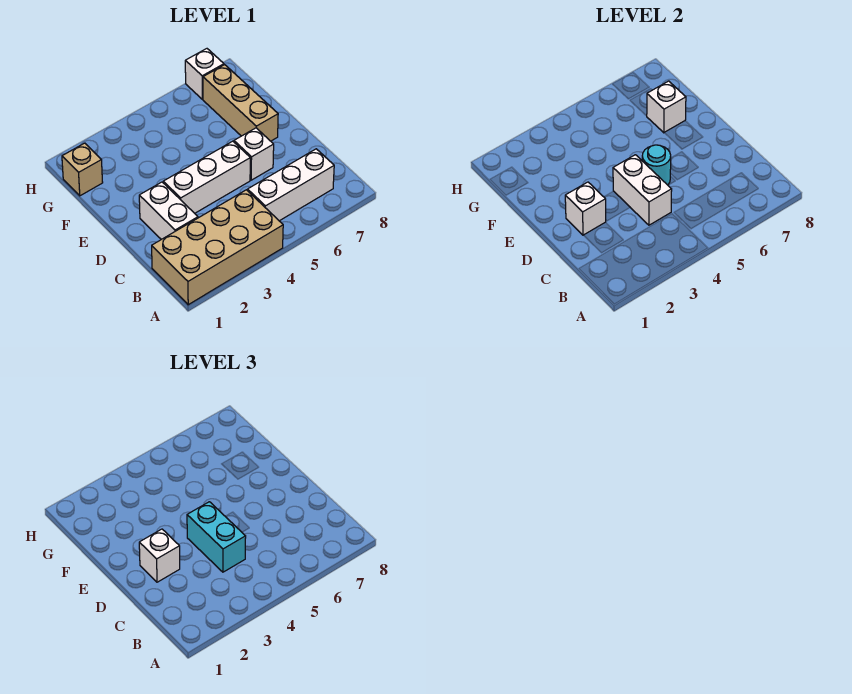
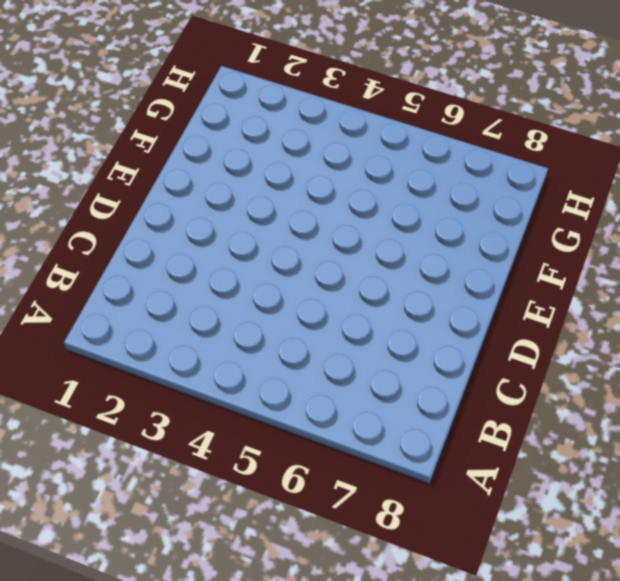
none -> tan 2x4 brick [152,190,283,305]
none -> white 1x3 brick [248,149,334,221]
none -> white 1x2 brick [139,182,198,239]

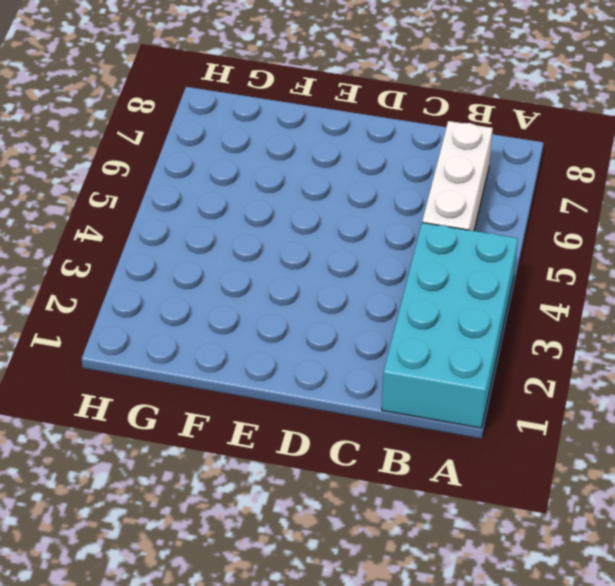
cyan 2x4 brick [382,223,518,428] -> tan 2x4 brick [152,190,283,305]
none -> white 1x2 brick [139,182,198,239]
none -> white 1x3 brick [163,141,250,213]
none -> white 1x1 brick [234,128,274,180]

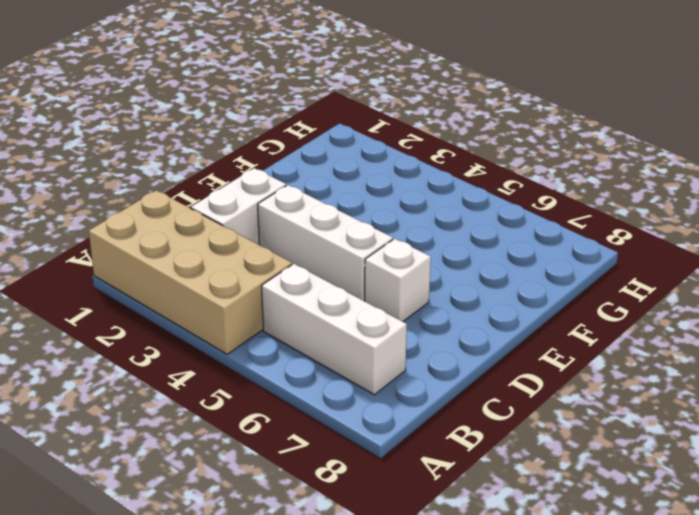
none -> tan 1x3 brick [203,65,278,141]
none -> tan 1x1 brick [62,143,103,196]
none -> white 1x1 brick [185,49,224,99]

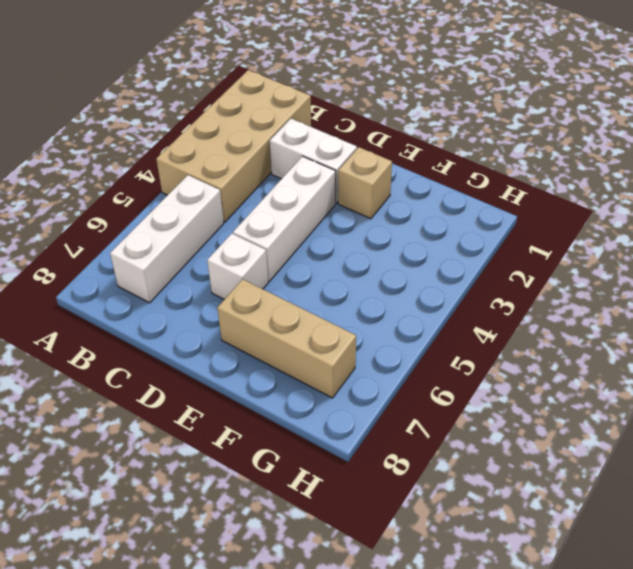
tan 1x1 brick [338,147,392,219] -> tan 1x1 brick moved to [62,143,103,196]
none -> white 1x1 brick [185,49,224,99]
none -> white 1x2 brick [613,155,672,225]
none -> white 1x1 brick [565,182,606,235]

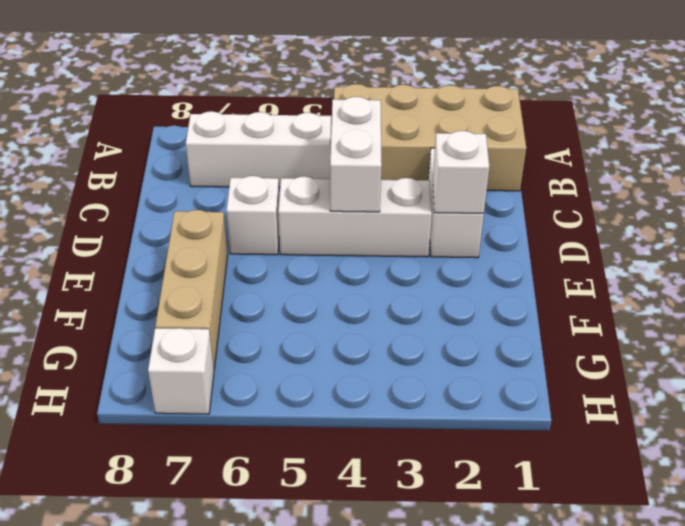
none -> tan 1x1 brick [62,143,103,196]
none -> cyan 1x1 round brick [642,145,671,185]
none -> white 1x1 brick [647,81,686,133]

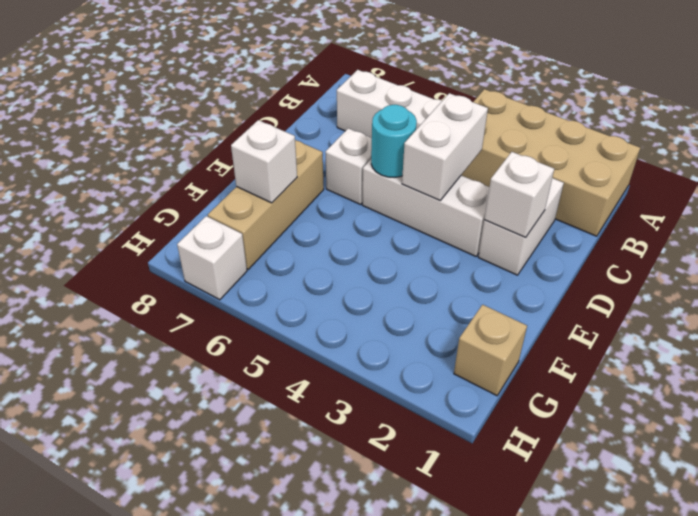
none -> cyan 1x2 brick [187,502,246,572]
none -> white 1x1 brick [139,529,180,582]

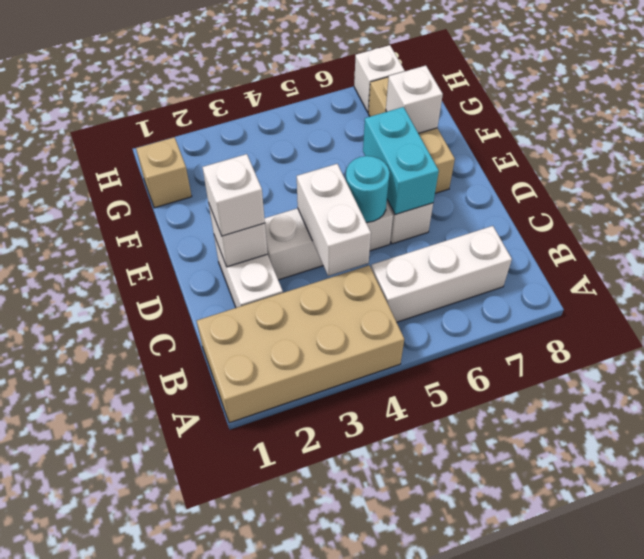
cyan 1x2 brick [363,107,439,215] -> cyan 1x2 brick moved to [187,502,246,572]

